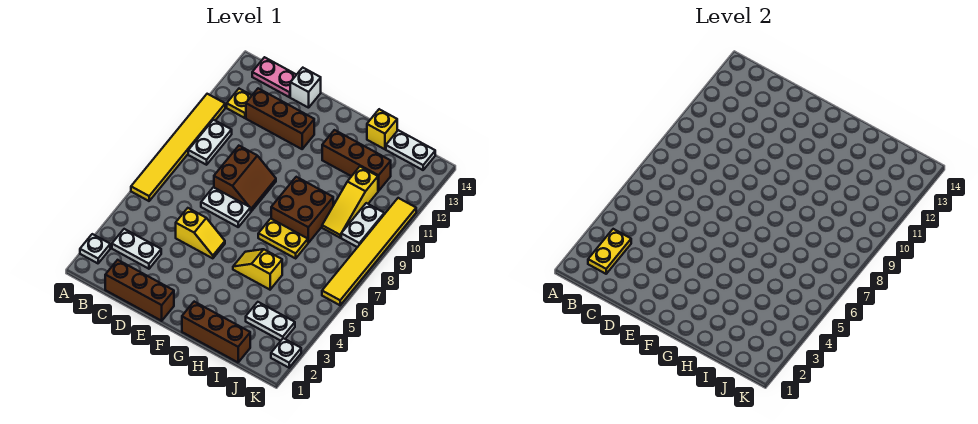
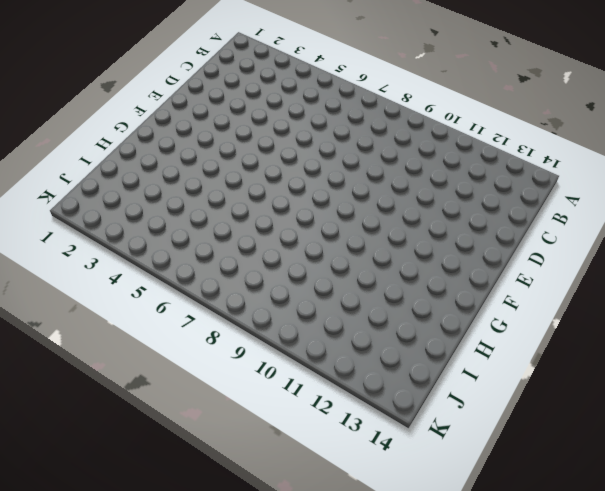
none -> white 1x1 plate [80,234,110,263]
none -> yellow 1x6 tile [131,94,225,201]
none -> white 1x2 plate [112,229,161,269]

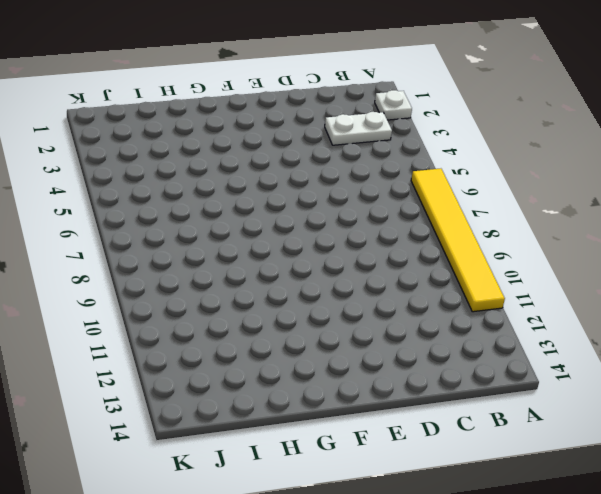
none -> white 1x2 plate [188,120,232,165]
none -> yellow 1x1 plate [227,89,252,118]
none -> pink 1x2 plate [252,57,296,97]

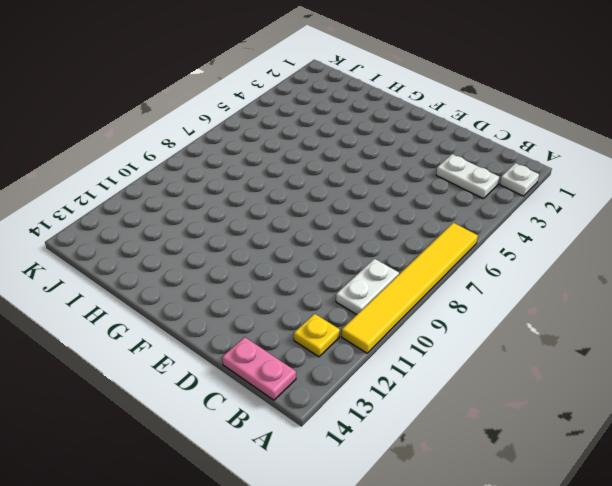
none -> brown 1x3 brick [105,260,174,321]
none -> brown 1x3 brick [246,88,314,149]
none -> yellow 1x2 slope [176,208,225,258]

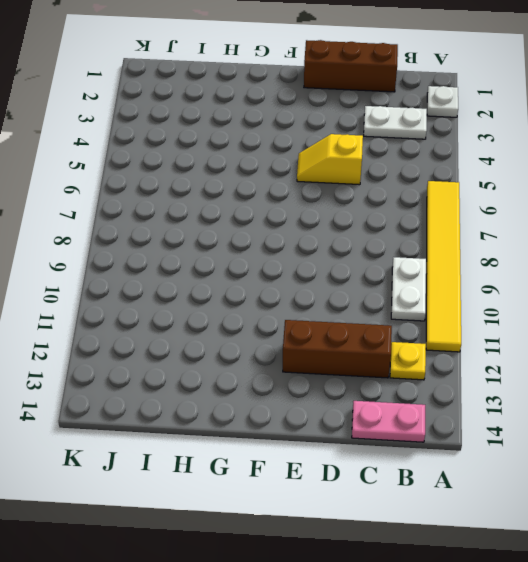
none -> white 1x2 plate [201,187,251,227]
none -> brown 2x2 slope [214,146,276,211]
none -> white 1x1 brick [290,68,321,108]

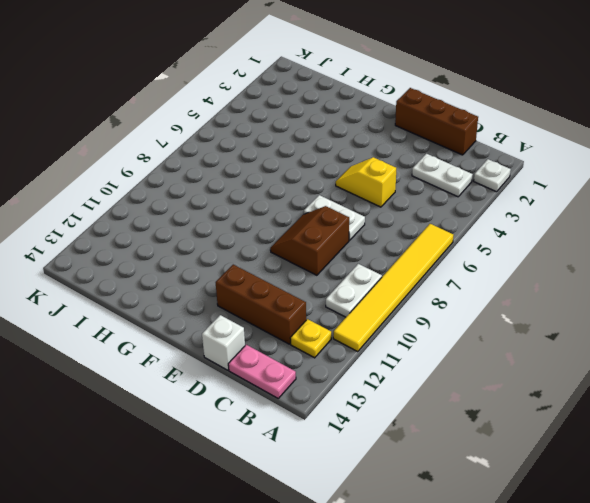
none -> brown 1x3 brick [182,302,250,362]
none -> yellow 1x2 slope [233,249,282,290]
none -> yellow 1x2 plate [258,219,308,258]

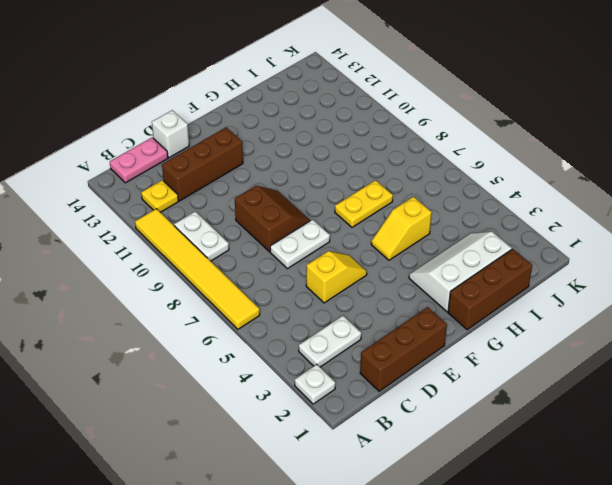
white 2x3 slope [409,232,512,312] -> white 1x2 plate [246,302,295,341]
none -> brown 2x2 brick [271,177,333,243]
none -> brown 1x3 brick [322,130,391,191]
none -> yellow 1x1 brick [367,109,397,149]

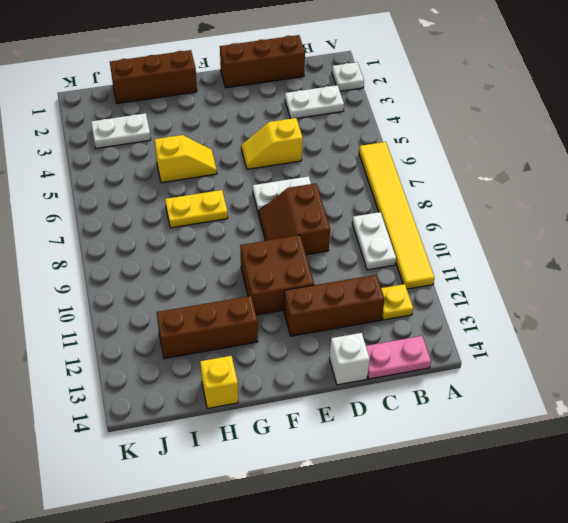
brown 2x2 brick [240,235,314,315] -> brown 2x2 brick moved to [271,177,333,243]
none -> yellow 1x3 slope [322,167,378,238]
none -> white 1x2 plate [386,130,435,170]
none -> white 1x2 plate [341,203,384,247]

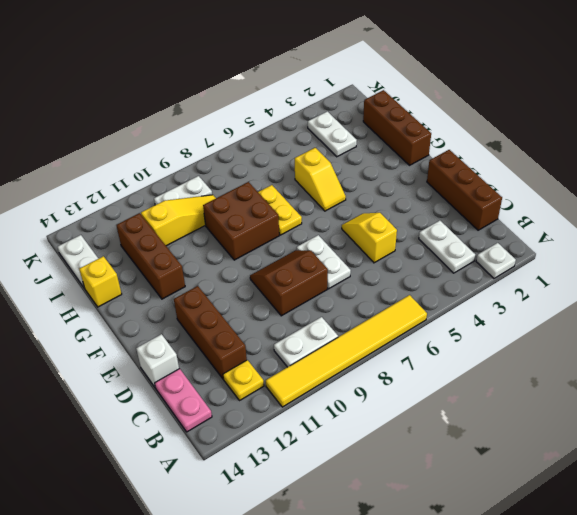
none -> white 1x1 plate [271,338,301,368]
none -> yellow 1x6 tile [322,198,416,305]
none -> yellow 1x2 plate [588,229,631,274]

